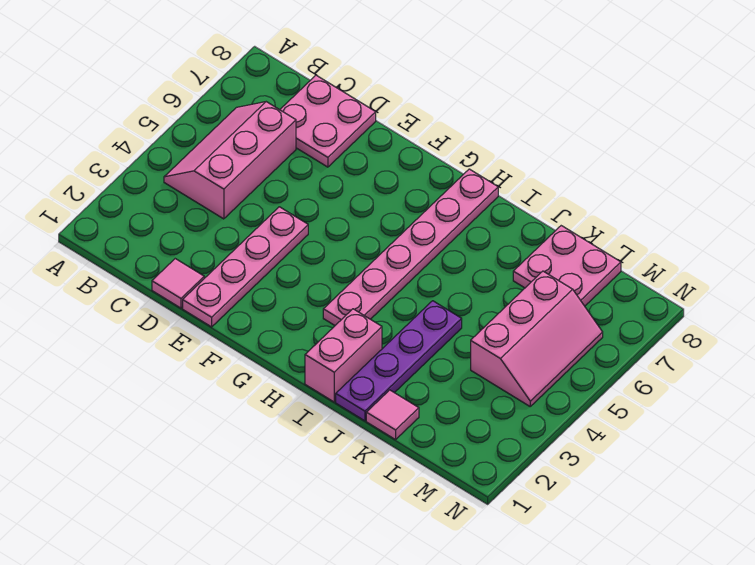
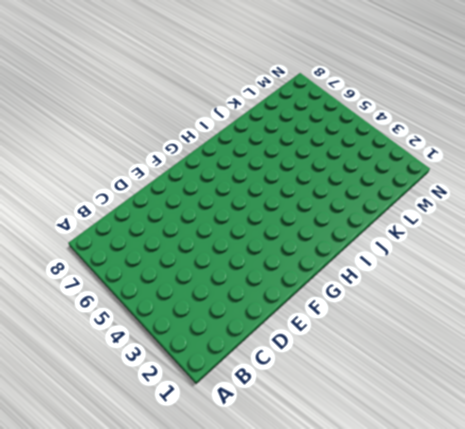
none -> pink 2x3 slope [164,102,296,219]
none -> pink 2x2 plate [280,75,376,167]

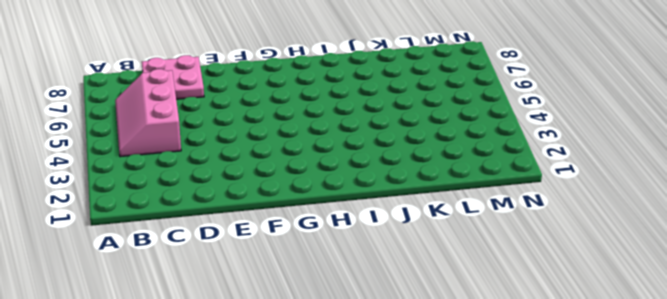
none -> pink 1x1 tile [152,259,204,308]
none -> pink 1x4 plate [183,207,308,327]

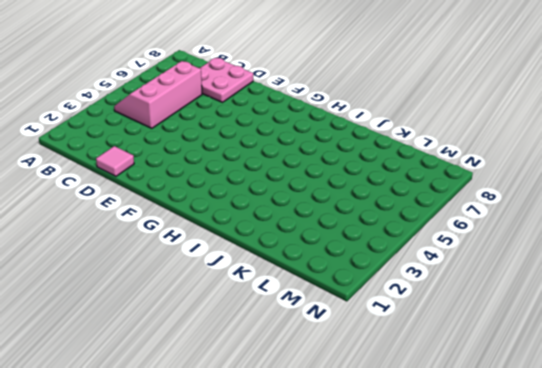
none -> pink 1x4 plate [183,207,308,327]
none -> pink 1x6 plate [323,169,498,325]

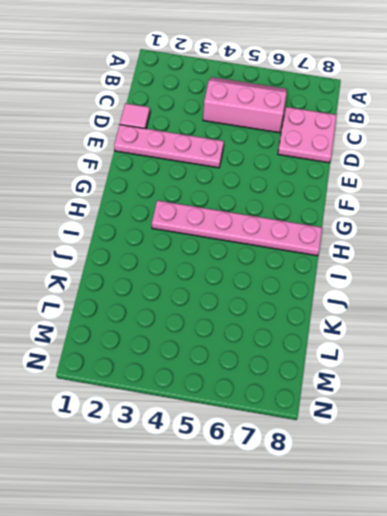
none -> pink 1x2 brick [305,309,382,402]
none -> purple 1x4 plate [336,301,462,421]

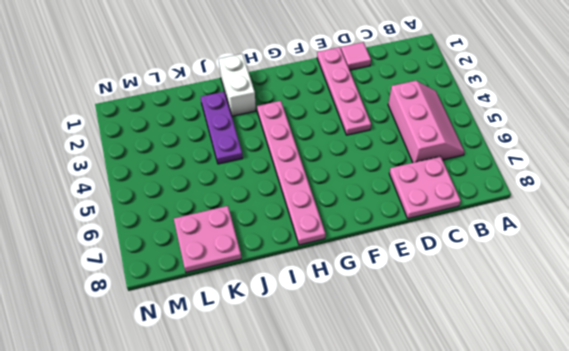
white 1x2 brick [219,54,256,116] -> pink 1x2 brick [305,309,382,402]
purple 1x3 plate [201,92,243,164] -> purple 1x4 plate [336,301,462,421]
none -> pink 1x1 tile [366,390,419,440]
none -> pink 2x3 slope [471,271,603,406]

